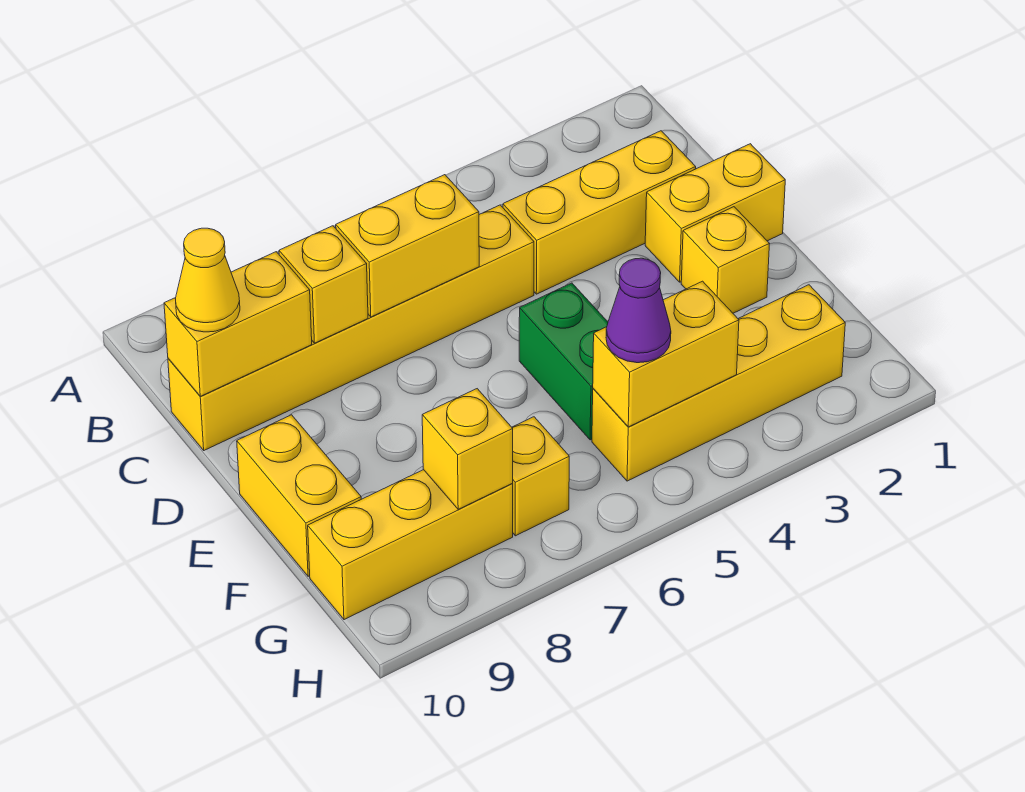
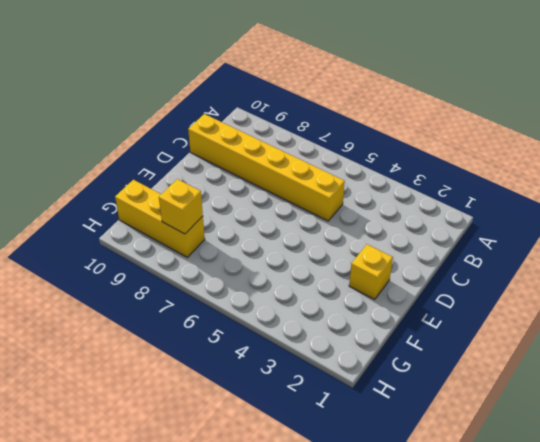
none -> yellow 1x3 brick [503,131,696,294]
none -> yellow 1x2 brick [645,144,785,282]
none -> green 1x2 brick [519,283,608,440]

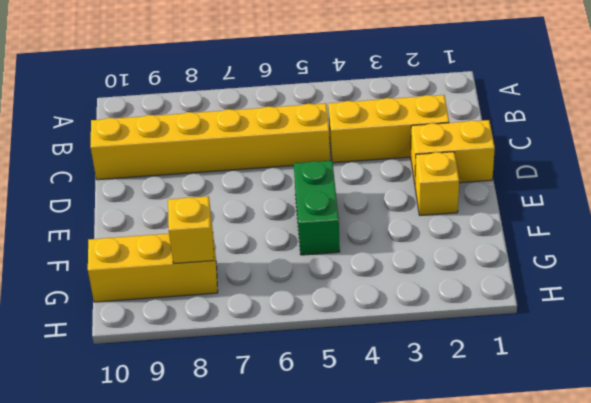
none -> yellow 1x2 brick [237,415,361,576]
none -> yellow 1x4 brick [592,285,845,481]
none -> yellow 1x1 brick [512,417,569,536]

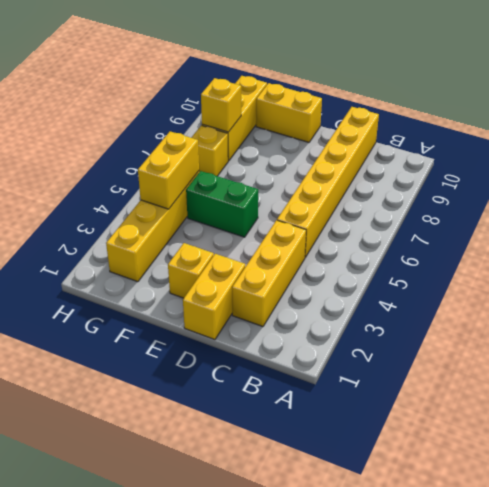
none -> yellow 1x2 brick [336,175,479,317]
none -> yellow 1x1 brick [279,226,368,343]
none -> yellow 1x2 brick [164,252,312,396]

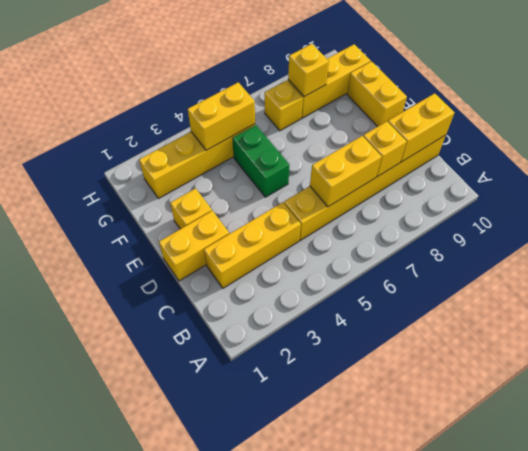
none -> yellow 1x1 cone [175,228,240,332]
none -> purple 1x1 cone [606,258,671,363]

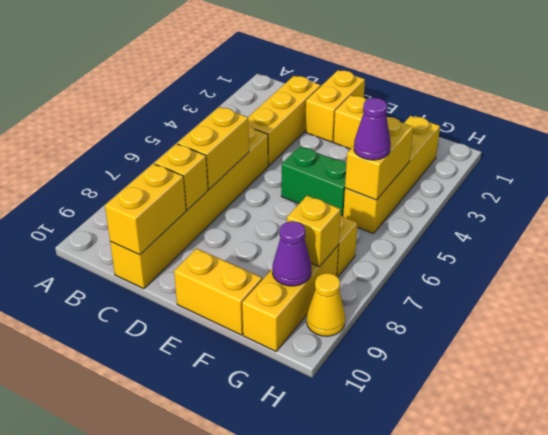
purple 1x1 cone [272,221,311,286] -> none
yellow 1x1 cone [307,273,345,336] -> yellow 1x1 cone moved to [175,228,240,332]

